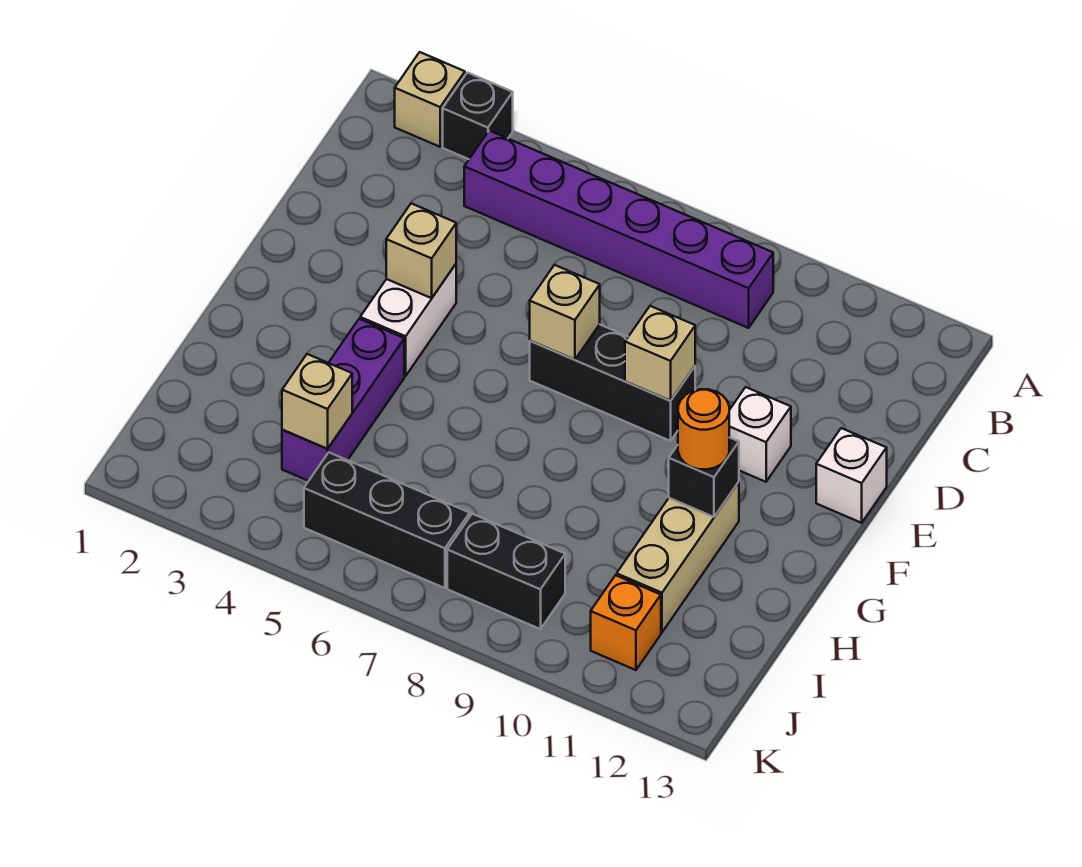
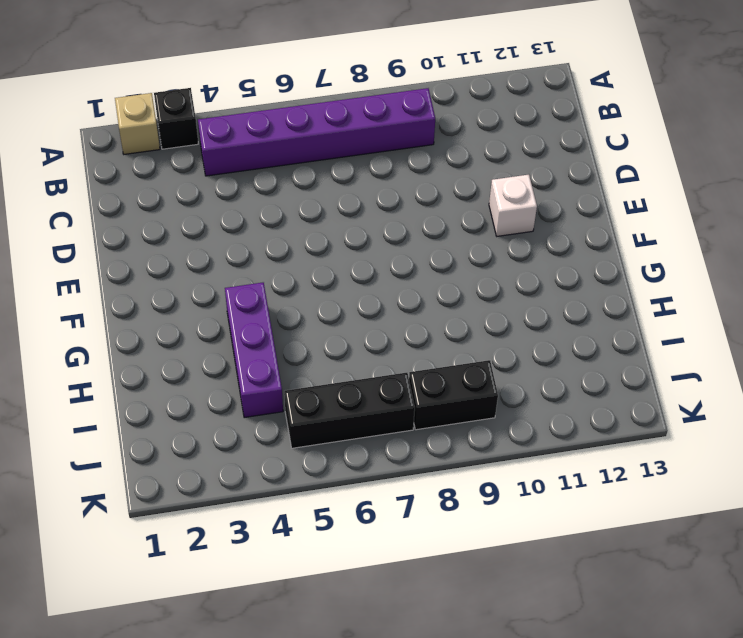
none -> white 1x2 brick [360,264,456,376]
none -> black 1x3 brick [530,325,695,441]
none -> white 1x1 brick [816,428,887,523]

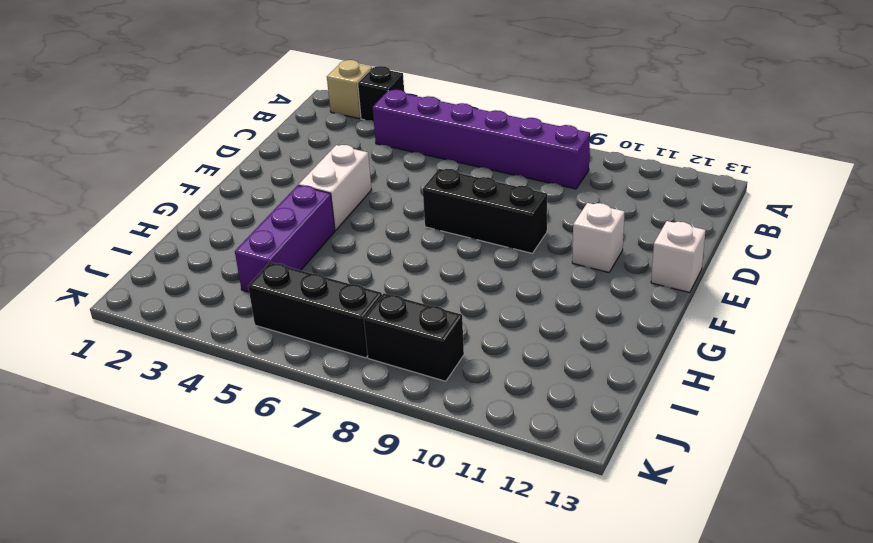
none -> tan 1x3 brick [617,482,739,632]
none -> orange 1x1 brick [591,575,661,670]
none -> tan 1x1 brick [386,203,456,298]

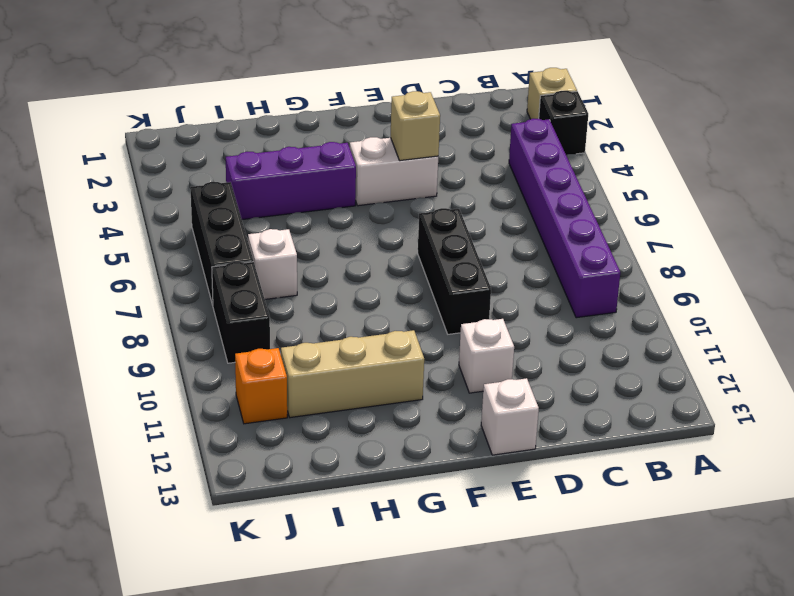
white 1x1 brick [248,229,297,299] -> none
none -> tan 1x1 brick [530,265,600,360]
none -> tan 1x1 brick [625,306,695,401]
none -> black 1x1 brick [669,437,739,517]

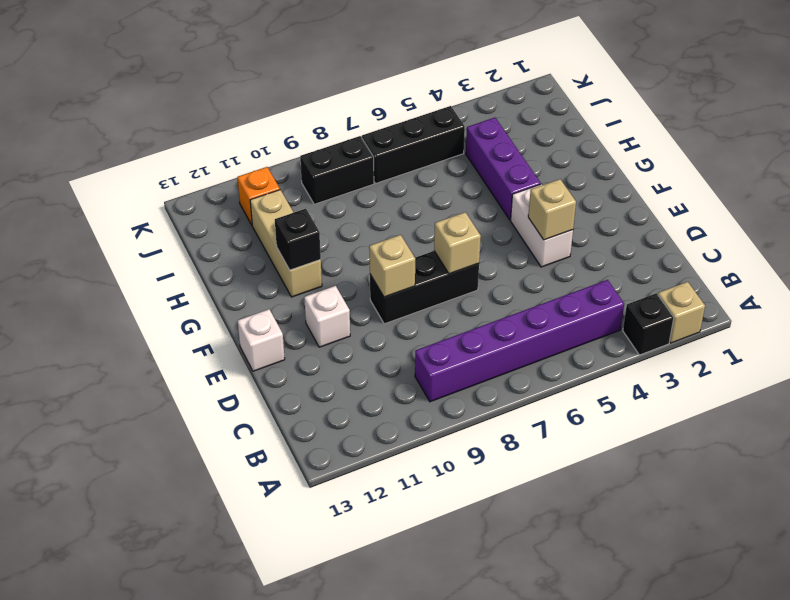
none -> tan 1x1 brick [282,354,352,449]
none -> orange 1x1 round brick [678,389,729,469]

